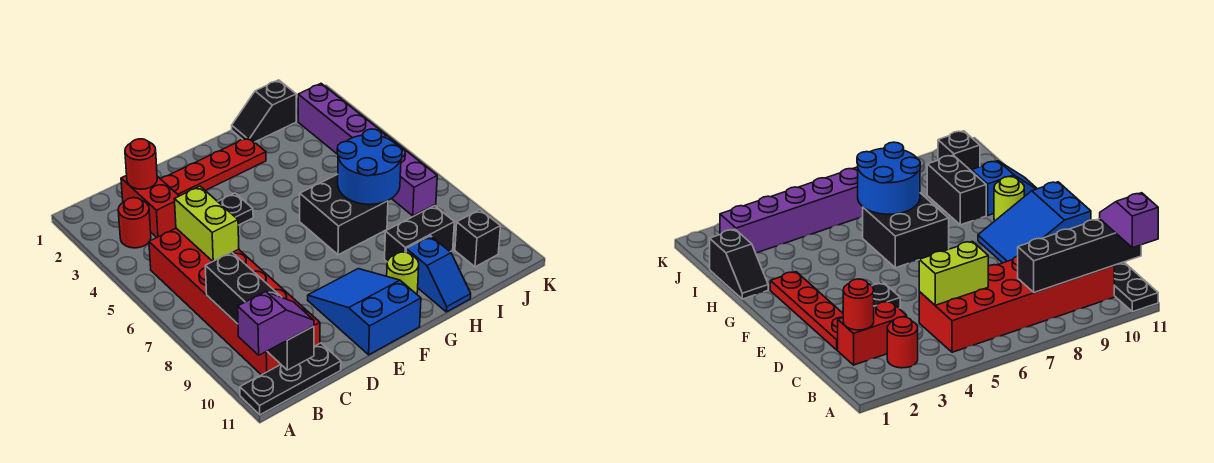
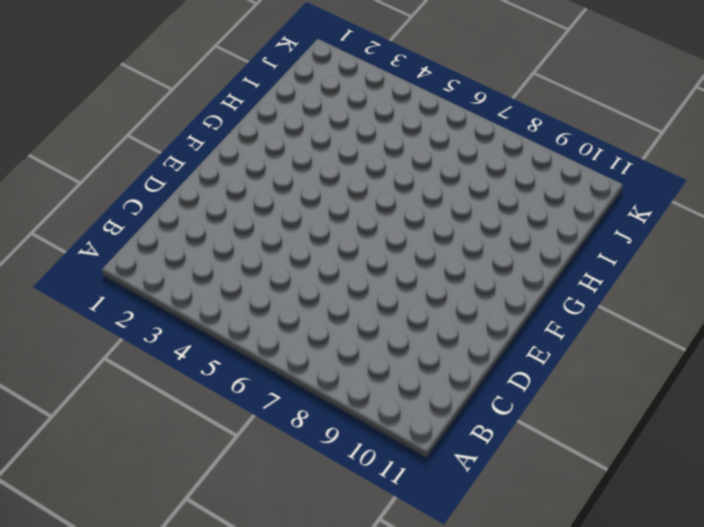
none -> black 1x3 plate [240,343,341,415]
none -> red 1x1 round brick [118,198,151,248]
none -> red 2x6 brick [149,228,320,375]

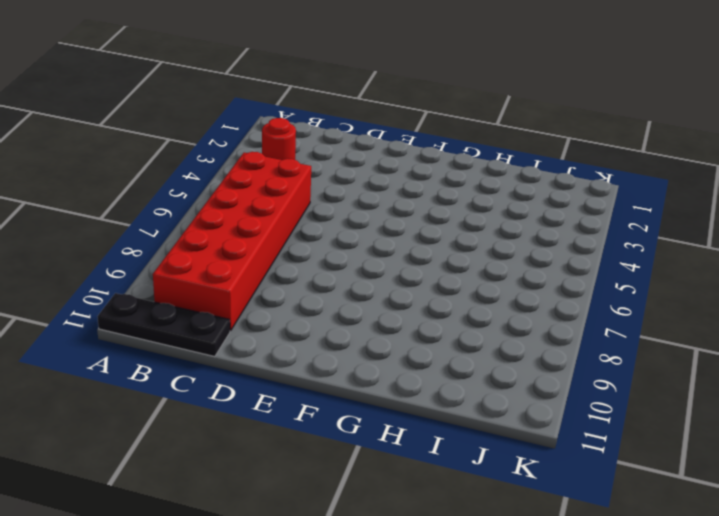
none -> red 1x2 brick [121,175,179,238]
none -> red 1x4 plate [161,137,266,196]
none -> black 1x1 plate [218,193,253,225]

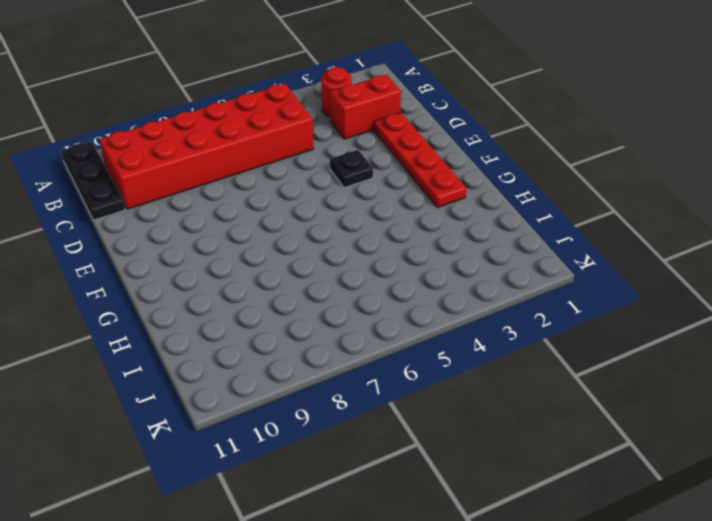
none -> blue 2x3 slope [308,269,421,355]
none -> black 2x2 brick [300,174,388,255]
none -> lime 1x1 round brick [387,252,419,294]

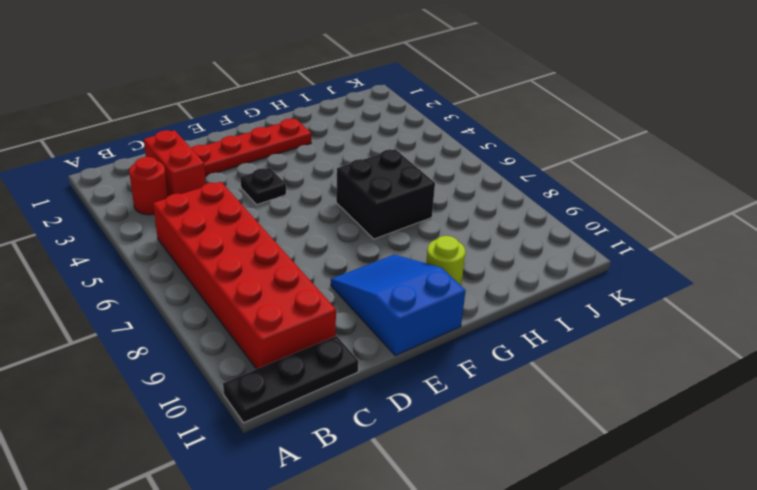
none -> black 1x2 slope [232,80,296,142]
none -> black 1x2 brick [385,206,454,262]
none -> blue 1x2 slope [406,236,471,312]

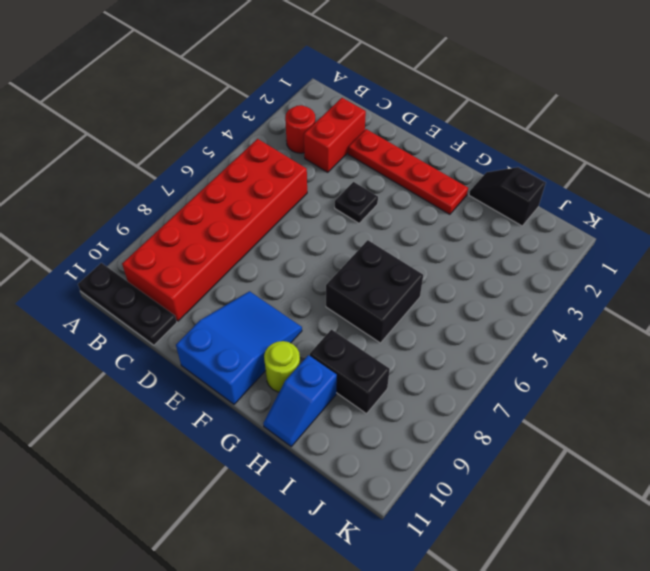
none -> purple 1x6 brick [298,84,437,216]
none -> black 1x1 brick [455,210,501,267]
none -> black 1x4 brick [205,252,314,370]

